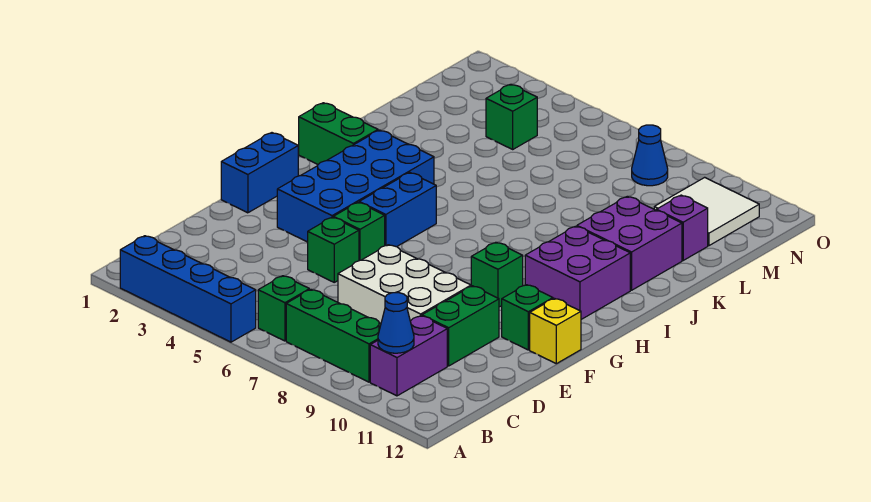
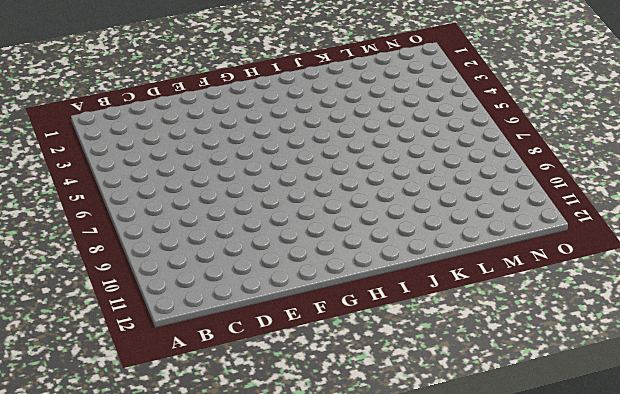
none -> blue 1x4 brick [120,236,256,342]
none -> green 1x1 brick [258,276,309,341]
none -> green 1x3 brick [286,289,381,382]

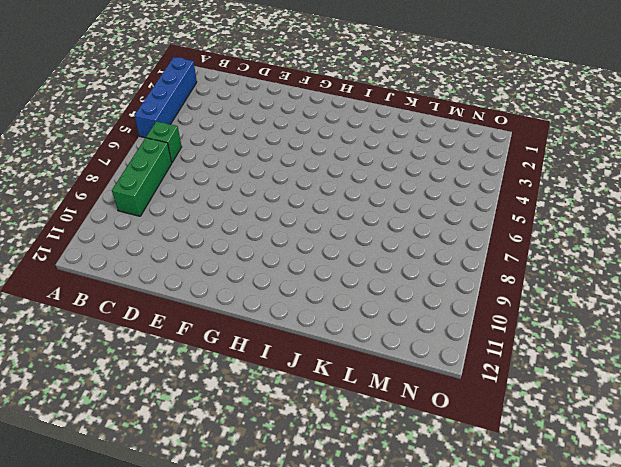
none -> purple 1x2 brick [370,316,447,396]
none -> white 2x3 brick [338,245,471,323]
none -> green 1x2 brick [422,286,499,366]

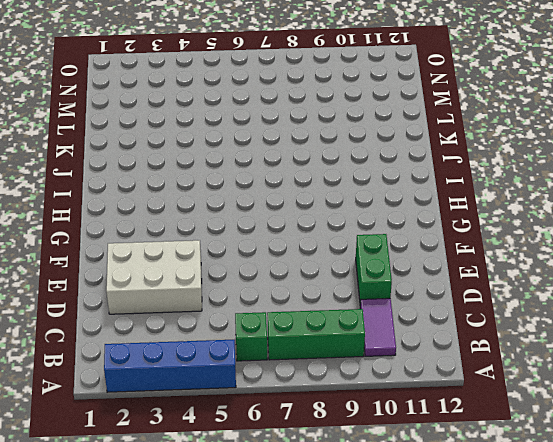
purple 1x2 tile [360,298,396,356] -> purple 1x2 brick [370,316,447,396]
white 2x3 brick [106,240,202,314] -> white 2x3 brick moved to [338,245,471,323]
none -> green 1x1 brick [308,217,359,282]
none -> blue 1x2 brick [221,133,298,213]
none -> blue 2x4 brick [277,130,434,242]

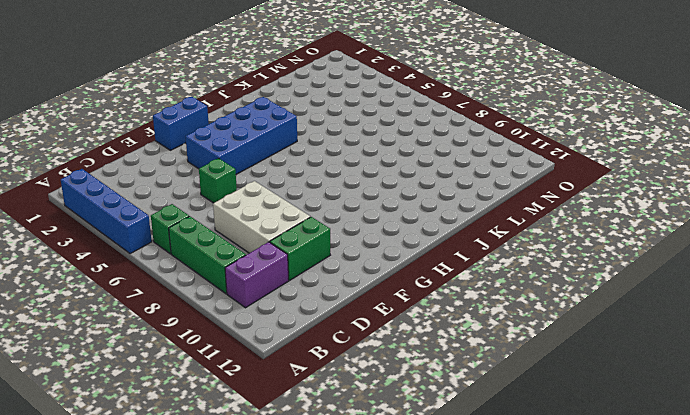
none -> green 1x1 brick [333,202,385,261]
none -> green 1x1 brick [502,285,553,350]
none -> yellow 1x1 brick [530,298,581,364]

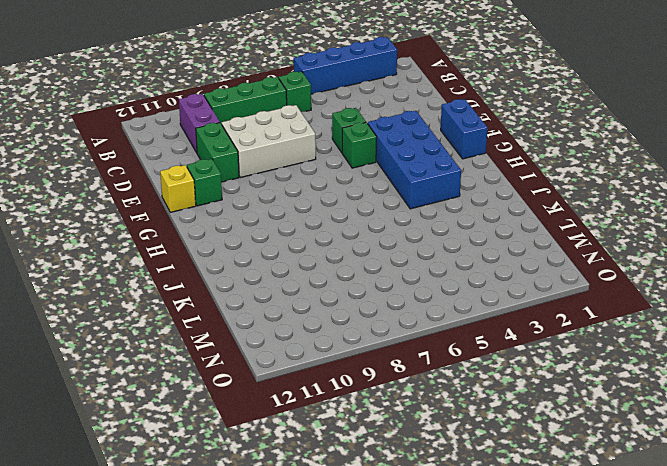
none -> blue 1x2 brick [359,172,436,247]
none -> green 1x1 brick [471,242,523,307]
none -> purple 2x2 brick [525,226,630,319]

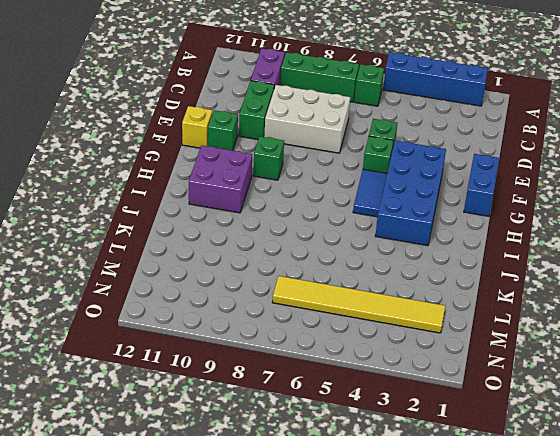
blue 1x2 tile [353,169,387,217] -> blue 1x2 brick [359,172,436,247]
yellow 1x6 tile [272,276,445,333] -> green 1x1 brick [486,84,537,149]
none -> green 1x2 brick [298,103,378,164]
none -> purple 2x2 brick [577,196,682,290]
none -> purple 1x1 brick [657,195,708,260]

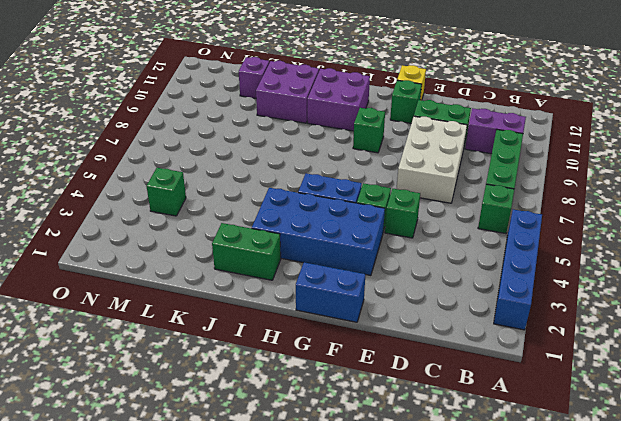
green 1x2 brick [212,223,281,280] -> green 1x2 brick turned to [298,103,378,164]
none -> white 2x2 tile [654,177,759,246]
none -> blue 1x1 cone [632,125,668,186]
none -> blue 1x1 cone [378,293,414,353]

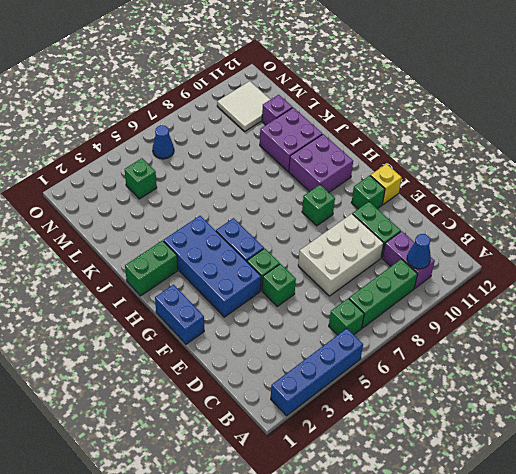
blue 1x1 cone [153,125,174,159] -> blue 1x1 cone moved to [632,125,668,186]

